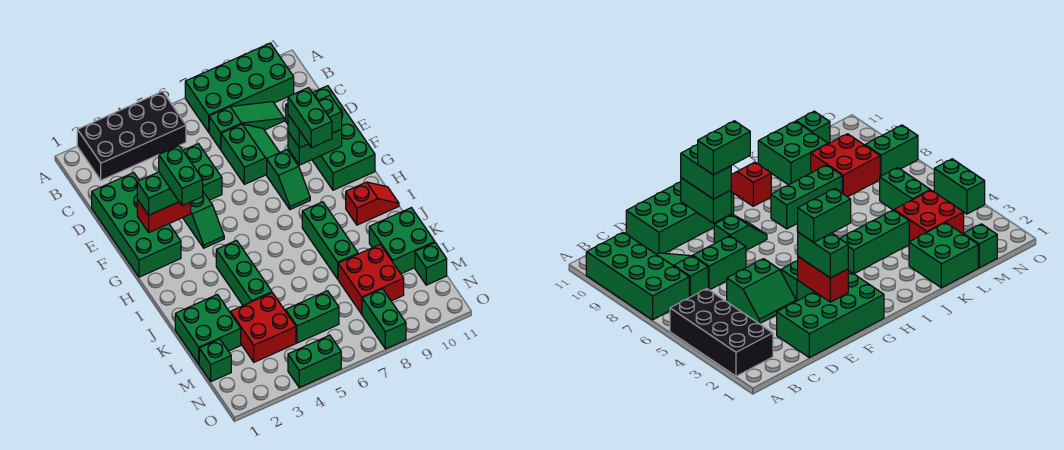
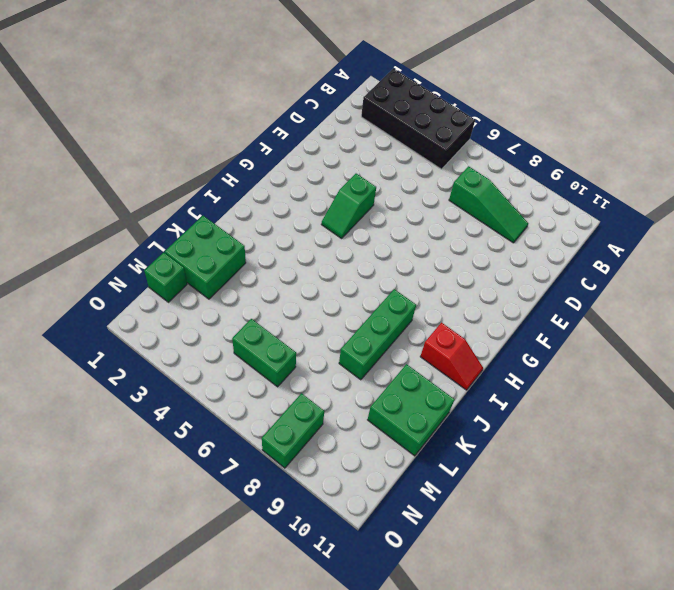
none -> green 2x4 brick [185,43,294,132]
none -> green 2x4 brick [92,173,181,277]
none -> green 2x2 slope [183,144,222,200]

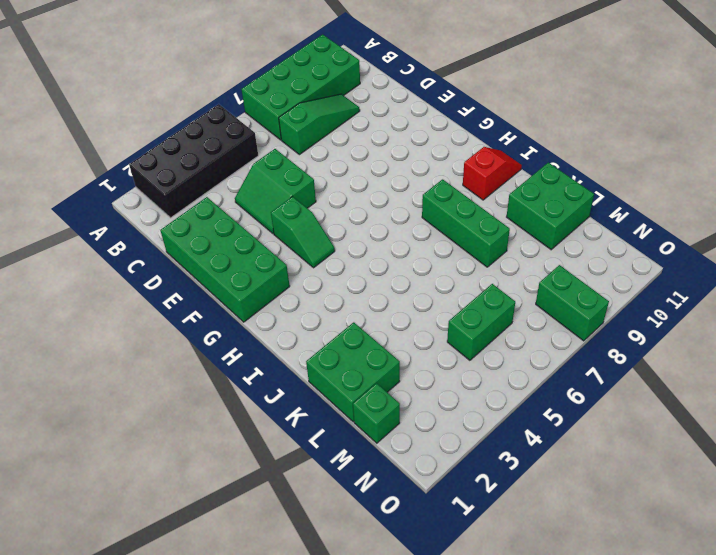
none -> green 2x2 slope [221,124,280,184]
none -> green 2x4 brick [286,86,375,190]
none -> green 1x2 slope [267,150,310,210]

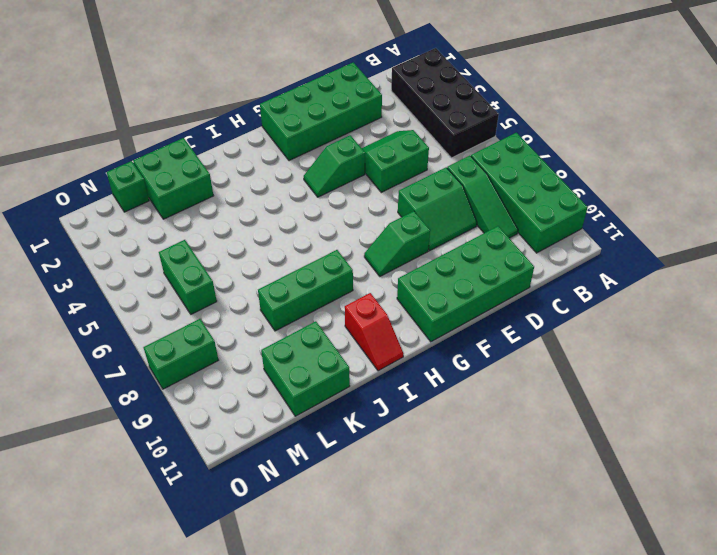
none -> green 1x3 brick [216,240,272,306]
none -> red 2x2 brick [230,293,296,362]
none -> red 2x2 brick [338,245,404,314]

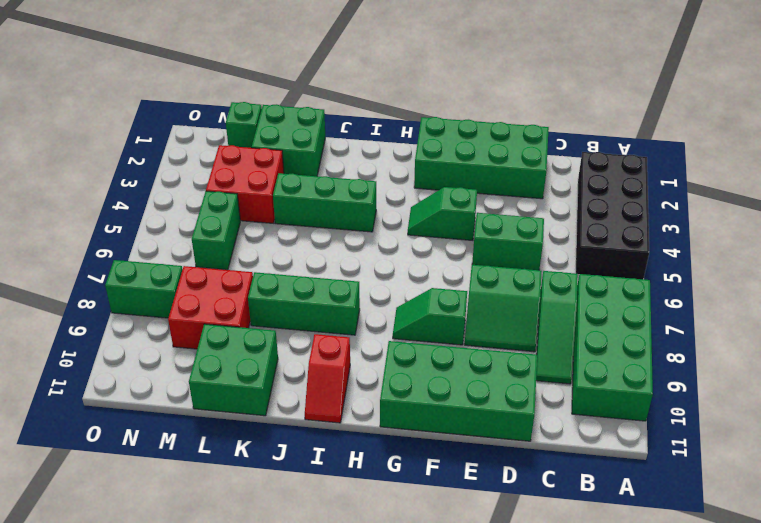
none -> green 1x1 brick [415,243,447,285]
none -> green 1x2 brick [288,335,341,388]
none -> red 1x2 brick [137,200,191,232]

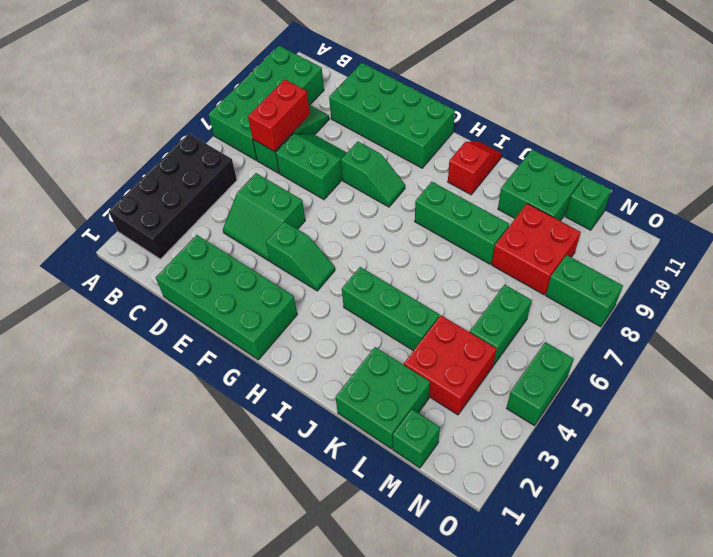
red 1x2 brick [248,79,310,152] -> red 1x2 brick moved to [137,200,191,232]
none -> green 1x2 brick [288,129,342,165]
none -> green 1x2 brick [137,172,179,215]
none -> green 1x2 brick [288,96,342,148]

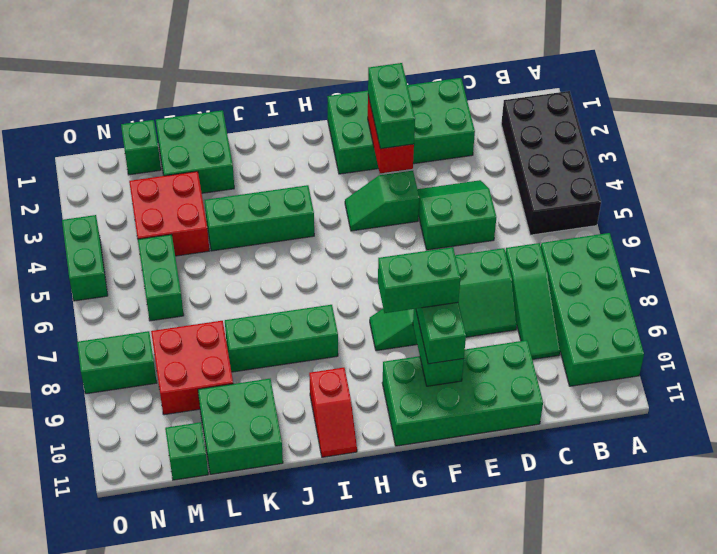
none -> green 1x2 brick [159,146,203,206]

